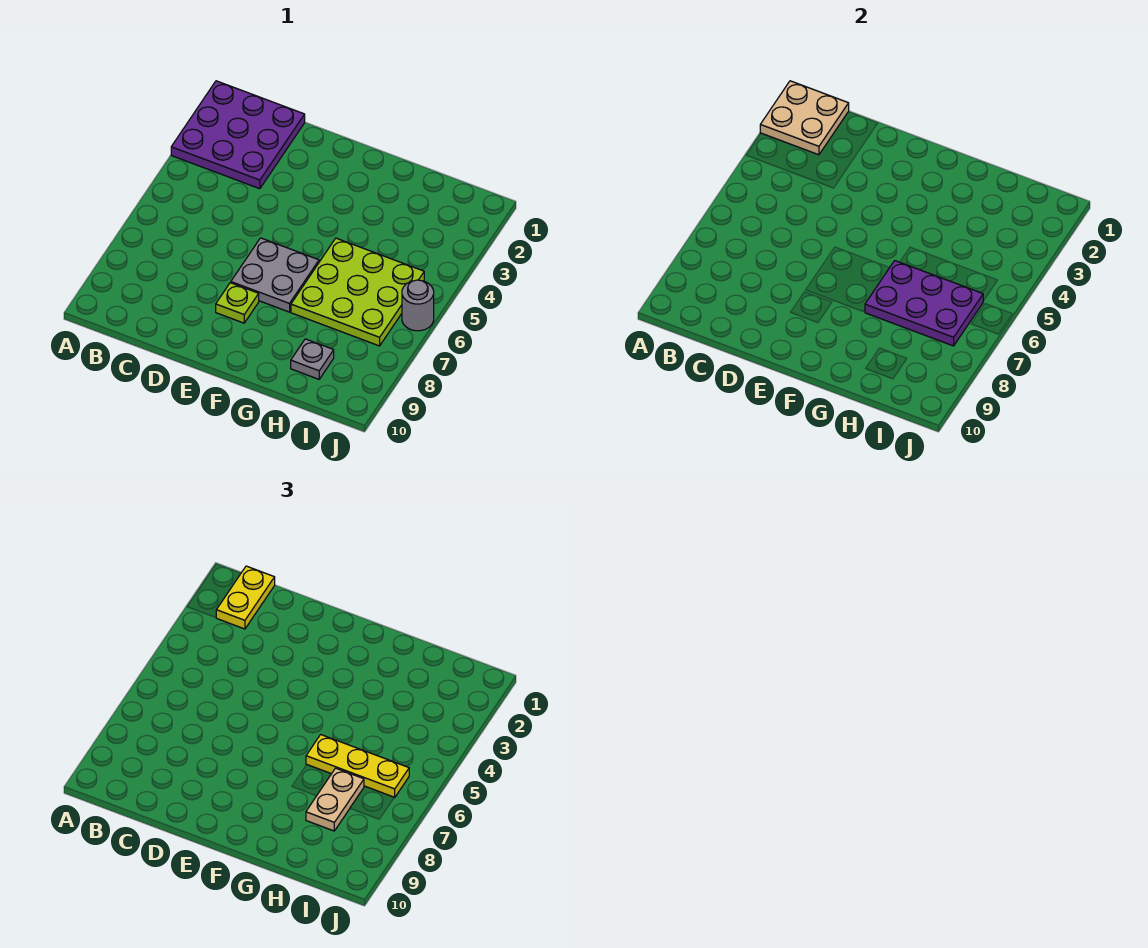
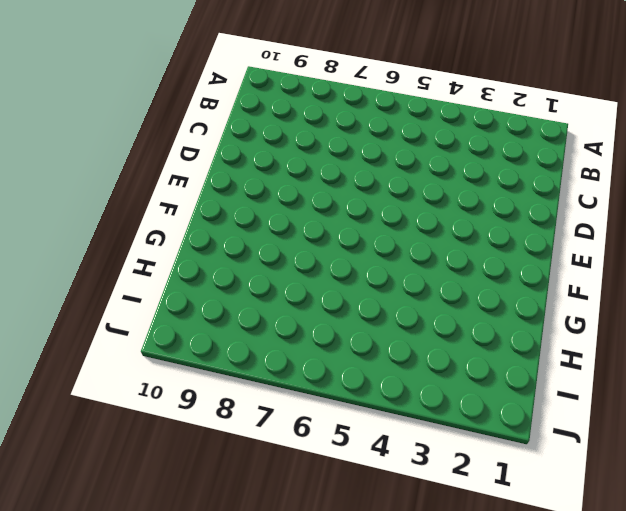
none -> purple 3x3 plate [171,81,305,189]
none -> grey 2x2 plate [231,238,319,312]

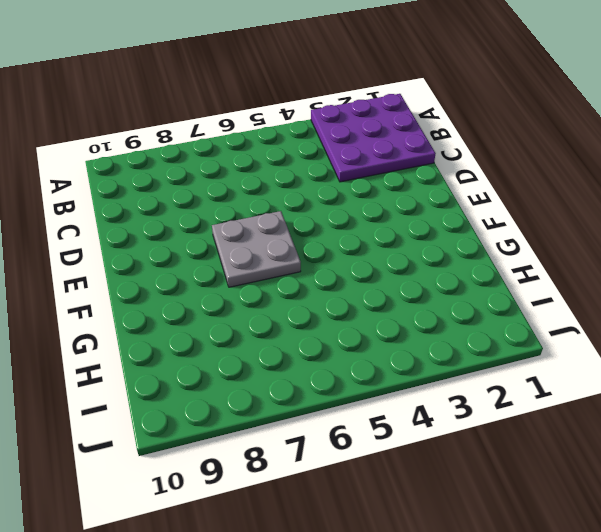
none -> lime 1x1 plate [216,283,259,323]
none -> lime 3x3 plate [291,238,424,346]

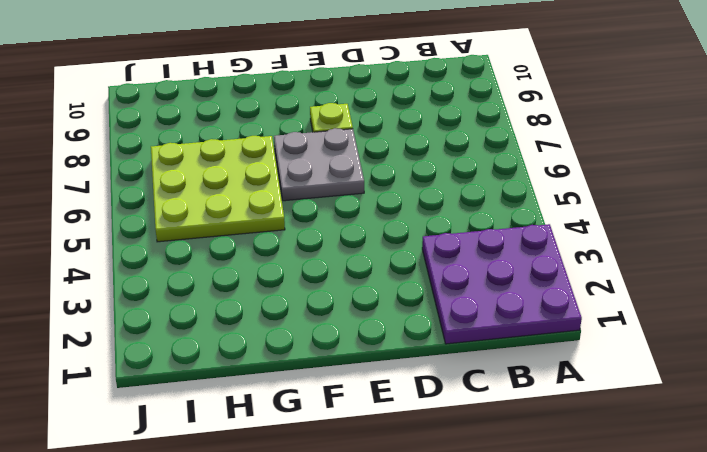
none -> grey 1x1 plate [291,339,334,379]
none -> grey 1x1 round brick [402,280,434,331]

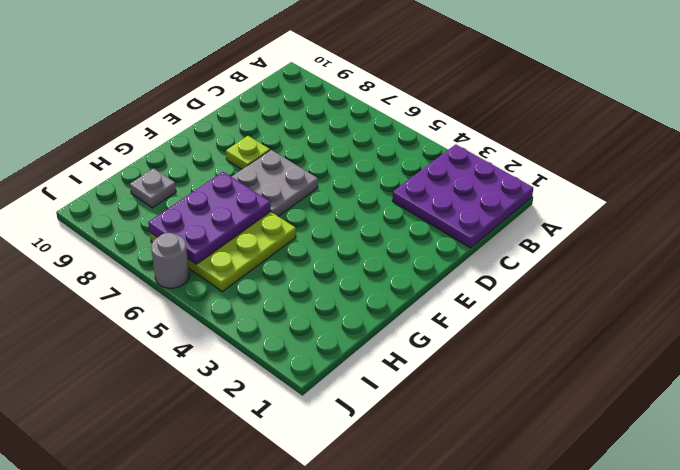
none -> tan 2x2 plate [760,81,849,155]
none -> yellow 1x2 plate [216,566,275,629]

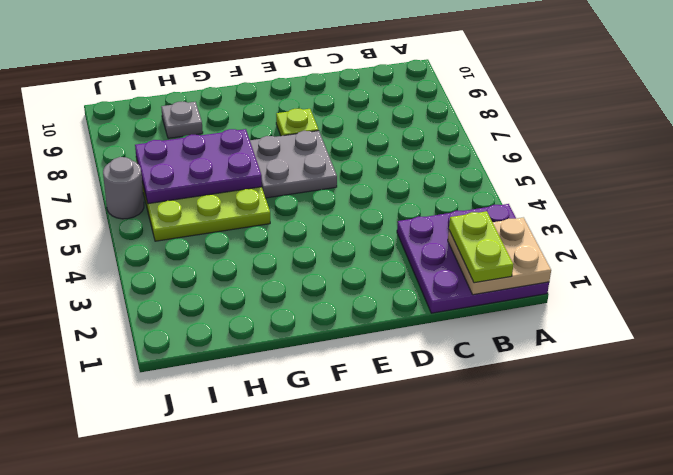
lime 1x2 plate [449,211,513,283] -> yellow 1x2 plate [216,566,275,629]
none -> yellow 1x3 plate [306,735,409,798]
none -> tan 1x2 plate [306,768,364,831]

